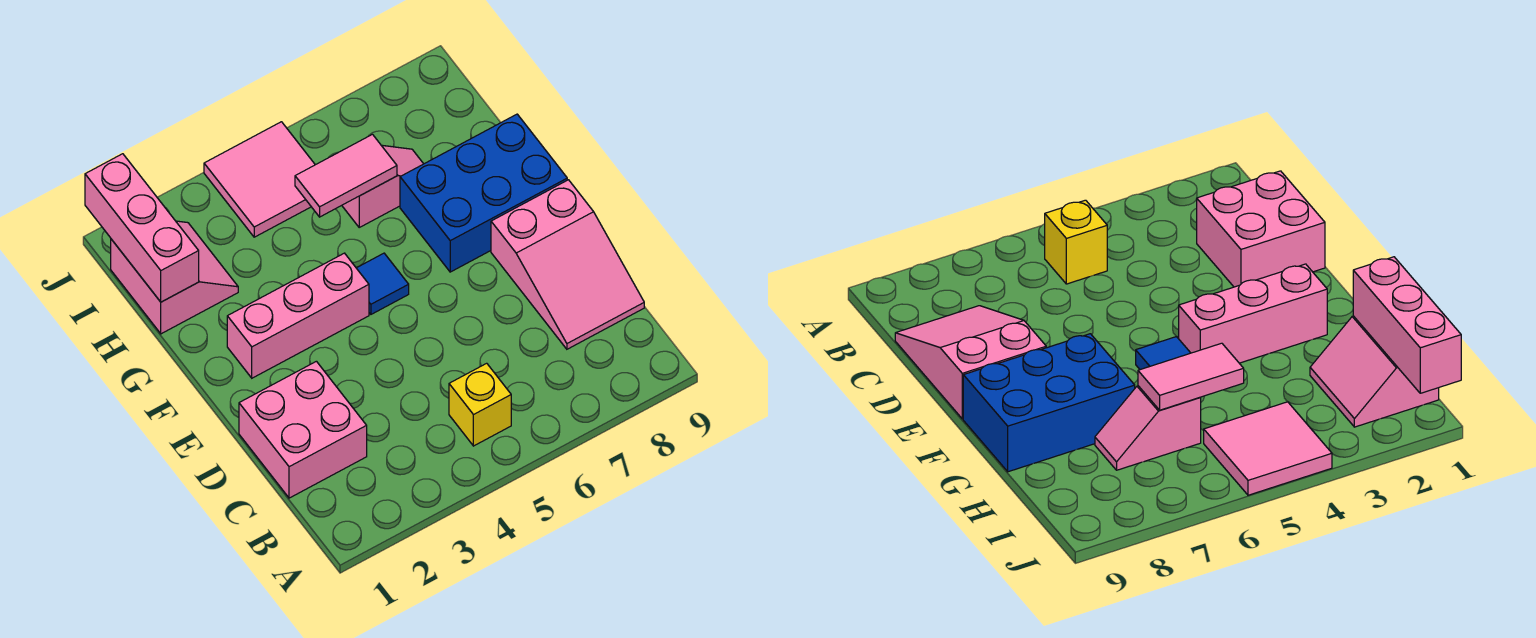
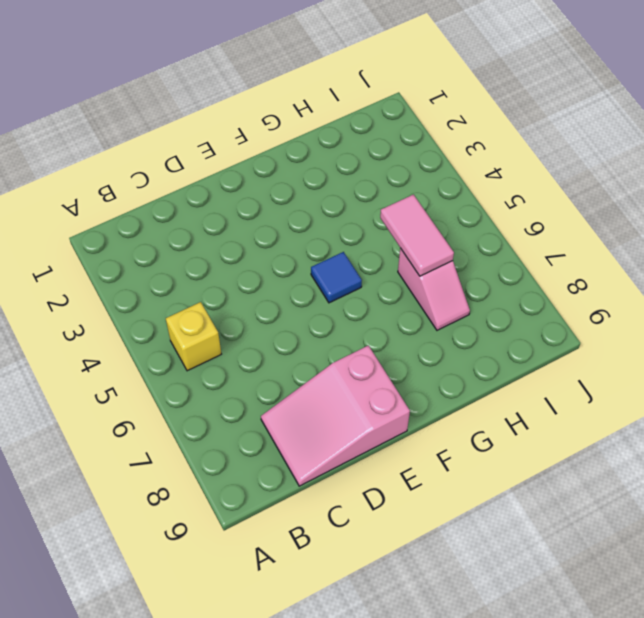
none -> pink 2x2 brick [239,361,367,498]
none -> pink 1x3 brick [227,253,369,378]

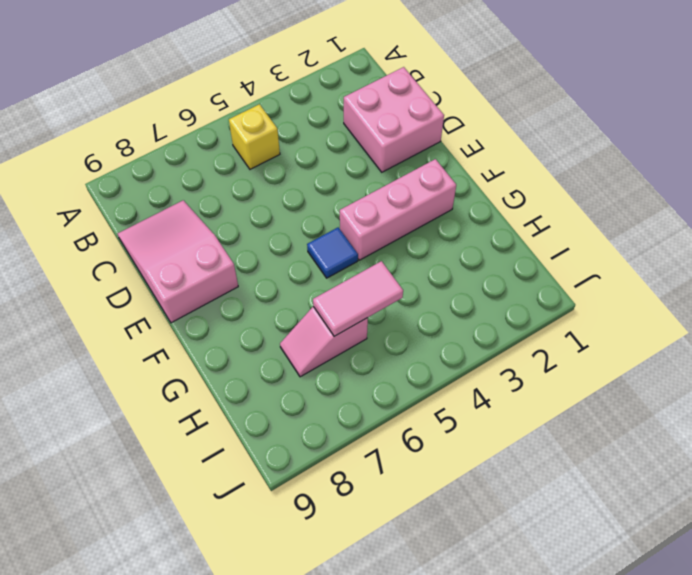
none -> blue 2x3 brick [400,114,567,272]
none -> pink 2x2 slope [111,221,238,334]

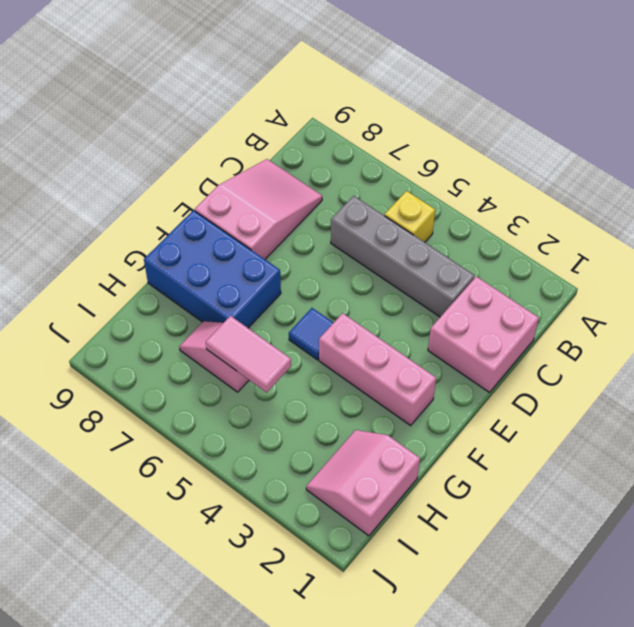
grey 1x4 brick [331,196,475,317] -> none
none -> pink 2x2 tile [204,122,315,237]
none -> pink 1x3 brick [85,154,199,302]

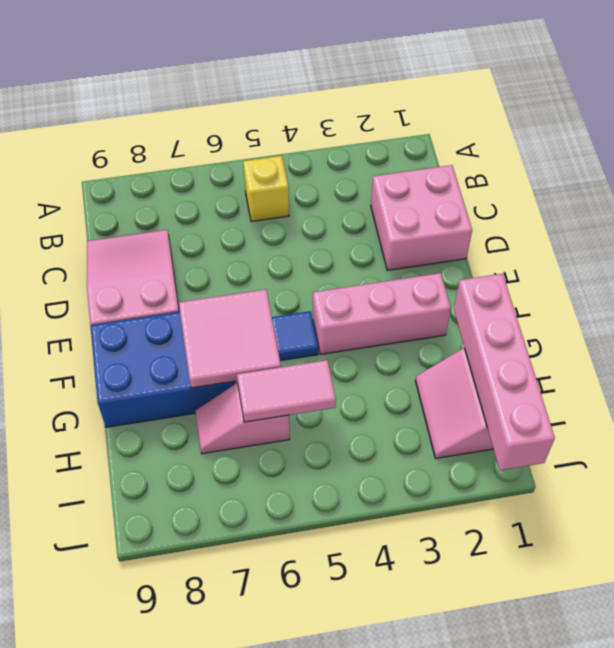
pink 2x2 tile [179,289,281,388] -> pink 2x2 tile moved to [204,122,315,237]
pink 1x4 brick [454,274,555,470] -> pink 1x3 brick [85,154,199,302]

